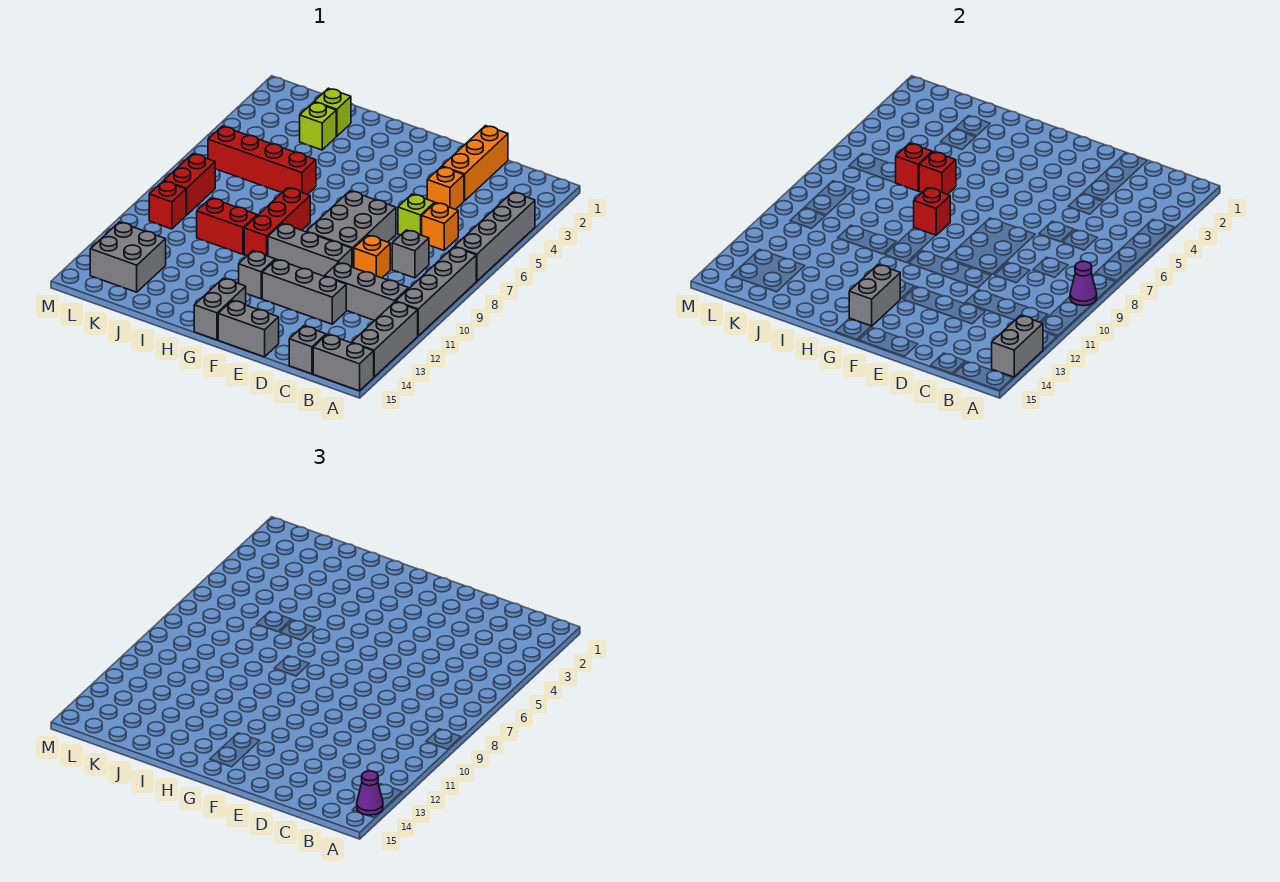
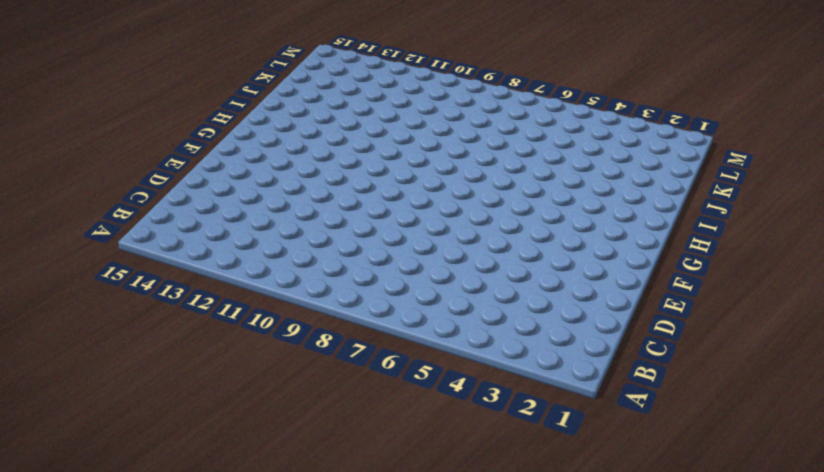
none -> grey 1x4 brick [454,192,535,281]
none -> grey 1x4 brick [396,247,476,336]
none -> grey 1x3 brick [352,302,418,377]
none -> grey 1x2 brick [313,334,374,391]

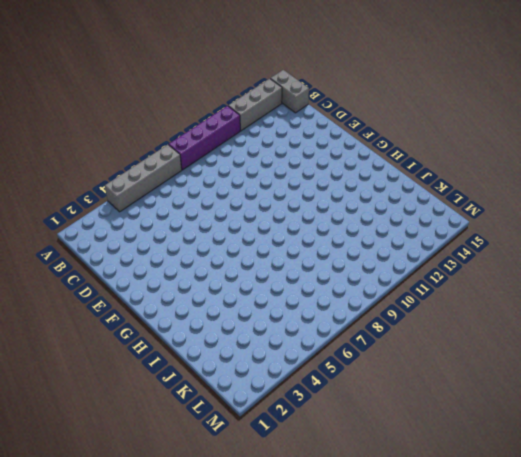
purple 1x4 brick [169,106,240,170] -> grey 1x4 brick [396,247,476,336]
none -> grey 1x3 brick [325,263,409,321]
none -> orange 1x1 brick [422,203,458,250]
none -> grey 1x1 brick [392,230,429,278]
none -> grey 1x1 brick [289,326,326,374]

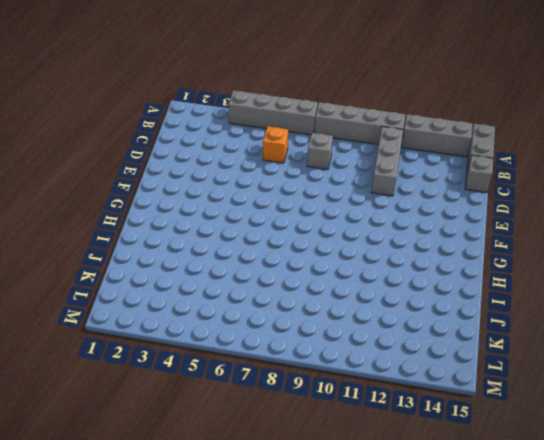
none -> orange 1x3 brick [442,126,508,201]
none -> orange 1x1 brick [427,167,464,210]
none -> lime 1x1 brick [398,194,435,235]
none -> orange 1x1 brick [354,235,390,278]

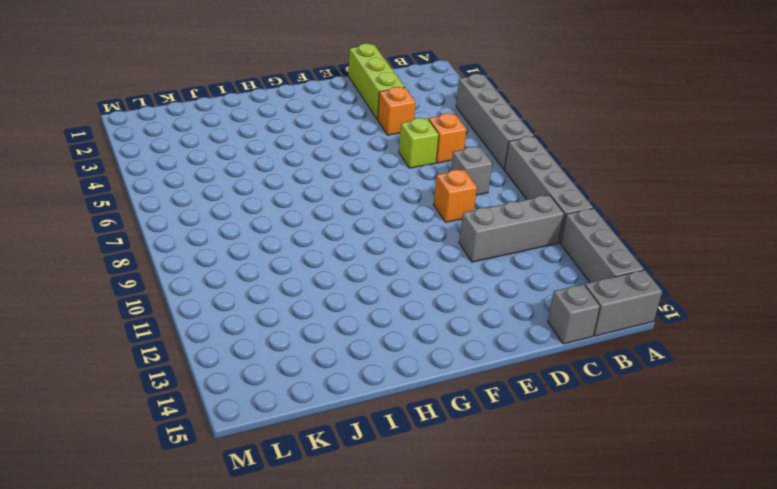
lime 1x3 brick [348,44,404,120] -> orange 1x3 brick [442,126,508,201]
none -> grey 1x3 brick [262,259,346,324]
none -> grey 2x3 brick [306,191,396,268]
none -> grey 1x3 brick [268,224,352,276]
none -> grey 1x2 brick [218,300,279,357]

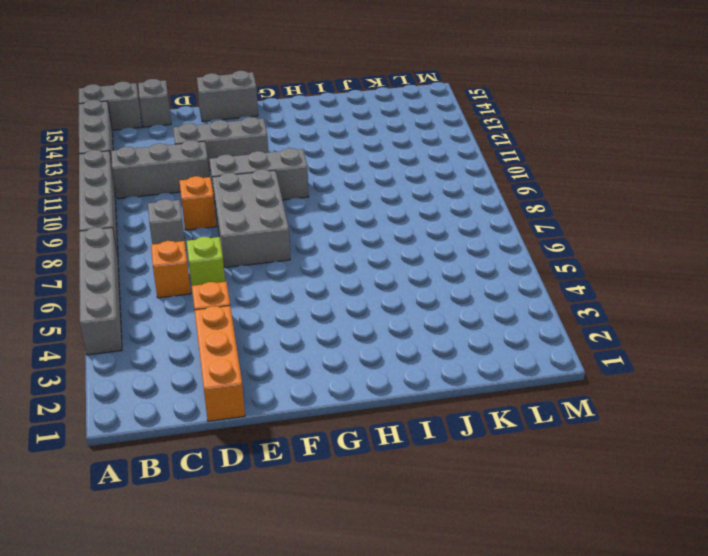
none -> grey 1x1 brick [239,251,275,299]
none -> grey 1x2 brick [194,278,246,340]
none -> red 1x3 brick [244,188,310,256]
none -> red 1x4 brick [208,126,316,195]

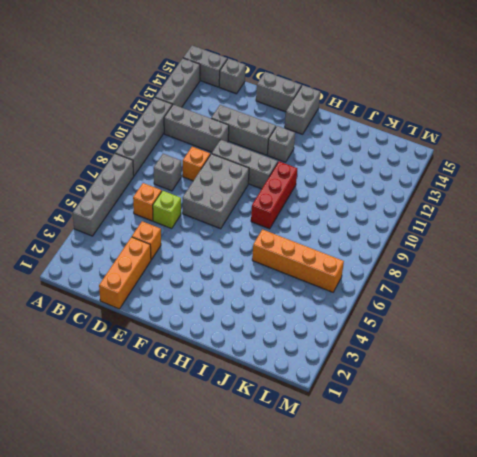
orange 1x4 brick [252,229,344,292] -> red 1x4 brick [208,126,316,195]
none -> red 1x2 brick [197,198,257,254]
none -> lime 1x1 brick [314,88,351,136]
none -> lime 1x1 brick [300,102,336,150]
none -> grey 2x2 brick [90,222,166,292]

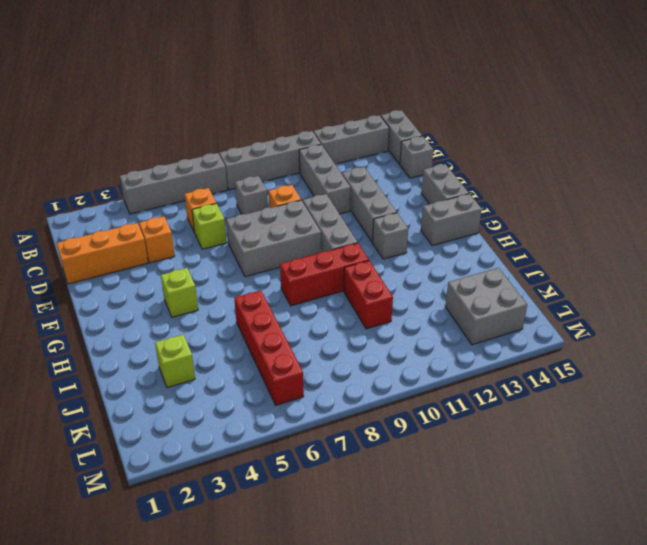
lime 1x1 brick [161,268,198,317] -> lime 1x1 brick moved to [314,88,351,136]
none -> red 1x2 brick [164,154,215,215]
none -> red 1x1 brick [149,181,186,229]
none -> purple 1x1 cone [1070,261,1097,306]
none -> grey 1x2 brick [992,315,1043,377]

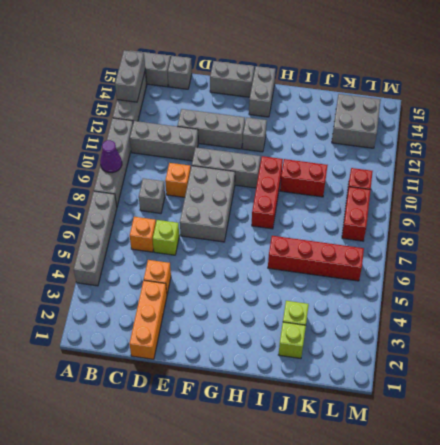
none -> grey 1x2 brick [849,265,900,326]
none -> red 1x1 brick [914,188,950,235]
none -> red 1x1 brick [919,152,956,195]
none -> red 1x1 brick [896,143,932,191]

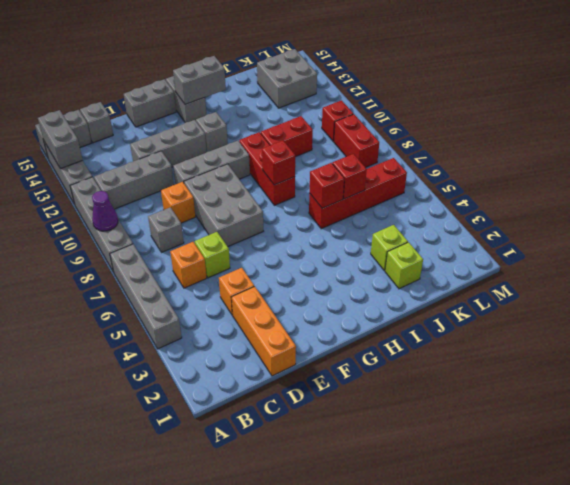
grey 1x2 brick [173,56,226,104] -> grey 1x2 brick turned to [849,265,900,326]
none -> purple 1x1 cone [357,771,383,815]

